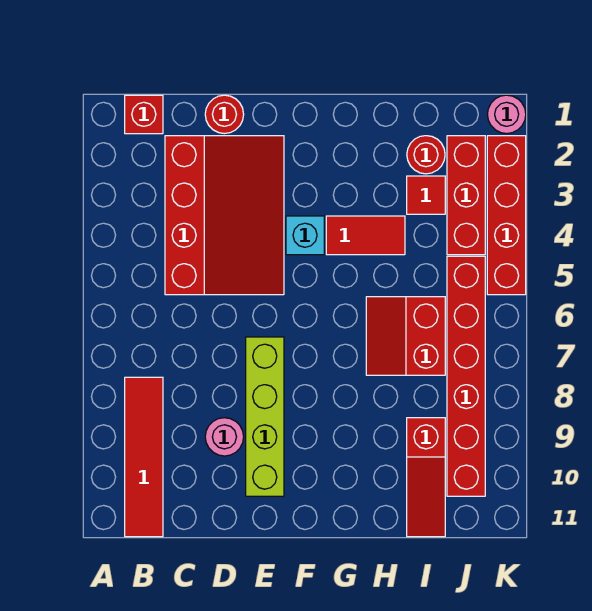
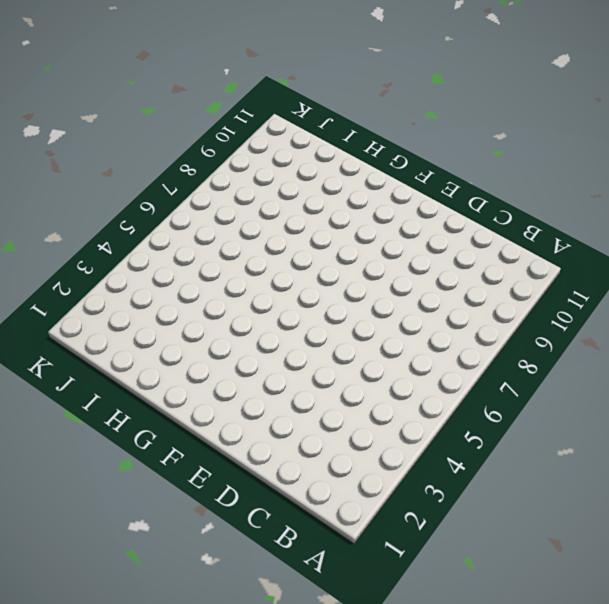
none -> red 1x1 brick [125,95,163,134]
none -> red 1x4 tile [125,377,163,537]
none -> red 3x4 slope [165,136,284,295]

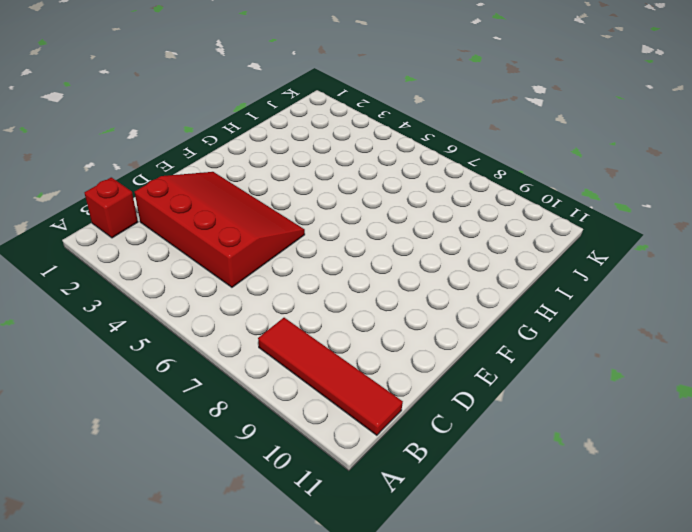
none -> red 1x1 round brick [205,95,244,134]
none -> pink 1x1 round brick [205,418,244,456]
none -> lime 1x4 brick [246,337,284,496]

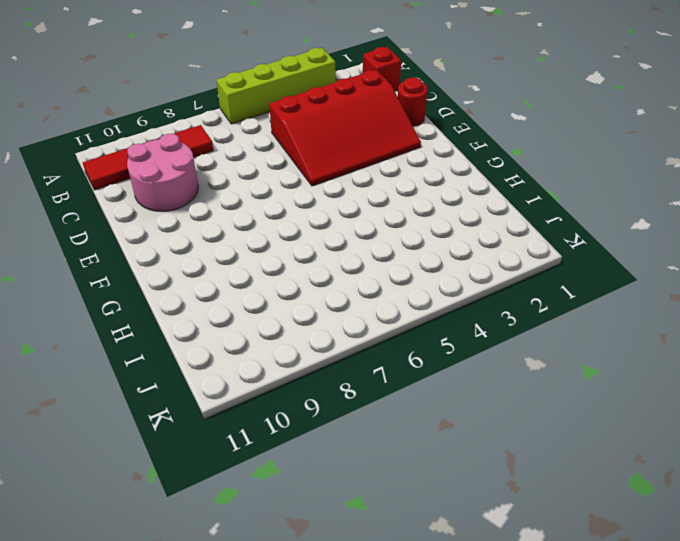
lime 1x4 brick [216,48,336,124] -> lime 1x4 brick moved to [246,337,284,496]
pink 2x2 round brick [127,134,198,211] -> pink 1x1 round brick [205,418,244,456]
none -> cyan 1x1 brick [286,216,324,255]
none -> red 1x2 tile [326,216,405,255]
none -> red 2x2 slope [366,297,445,375]

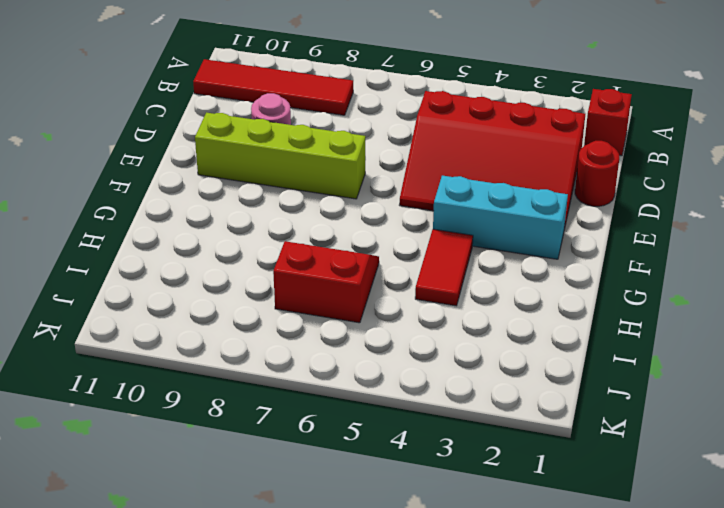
cyan 1x3 brick [433,176,568,259] -> cyan 1x1 brick [286,216,324,255]
none -> red 1x1 round brick [407,136,445,174]
none -> red 1x1 tile [407,176,445,214]
none -> red 1x3 slope [407,418,445,537]

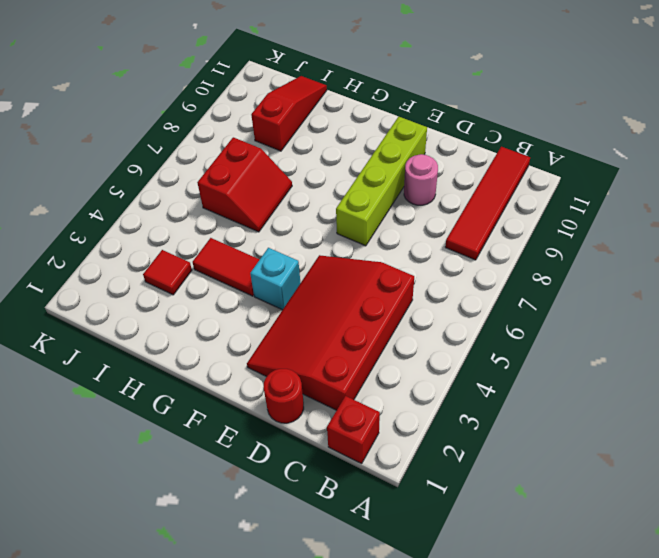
none -> red 1x1 round brick [407,136,445,174]
none -> red 1x3 brick [447,136,485,255]
none -> red 1x6 brick [447,256,485,496]

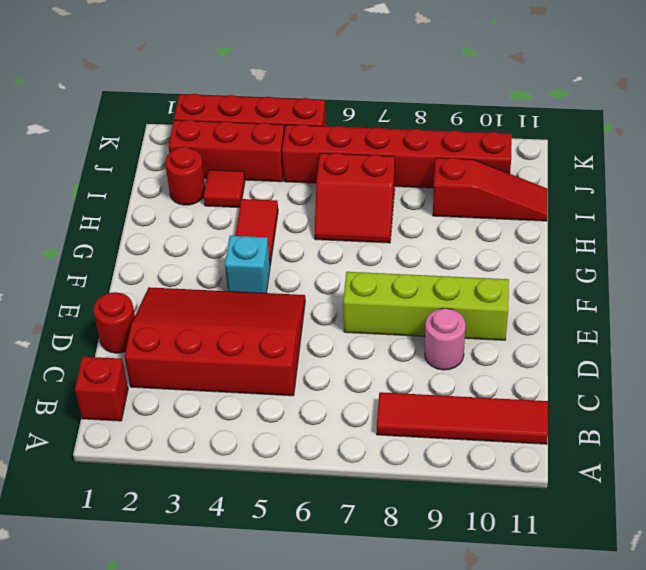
none -> pink 1x1 round brick [487,95,526,134]

